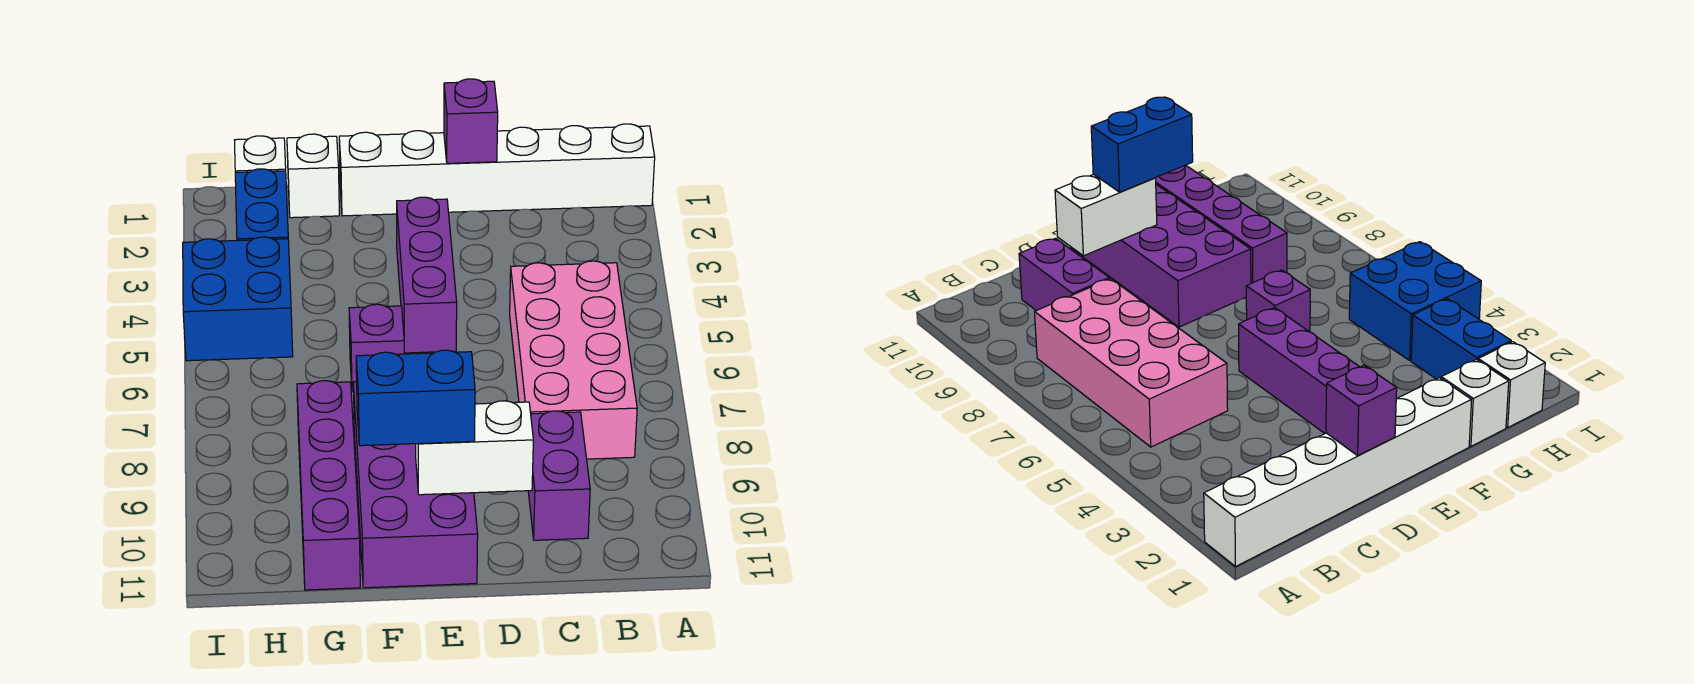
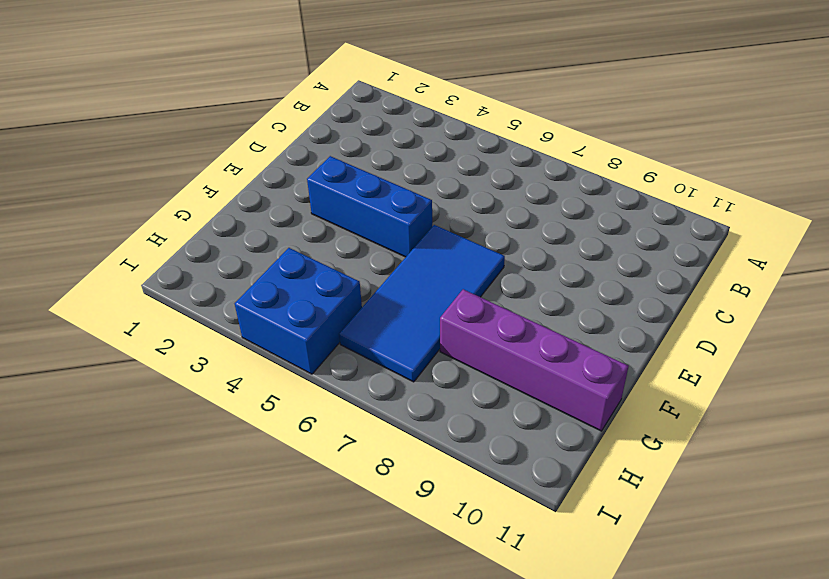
blue 1x3 brick [307,156,432,257] -> purple 1x3 brick [397,197,457,353]
blue 2x4 tile [339,225,505,382] -> purple 1x1 brick [349,304,404,392]
none -> white 1x6 brick [339,124,655,216]
none -> pink 2x4 brick [510,261,637,459]
none -> purple 1x2 brick [528,411,590,540]

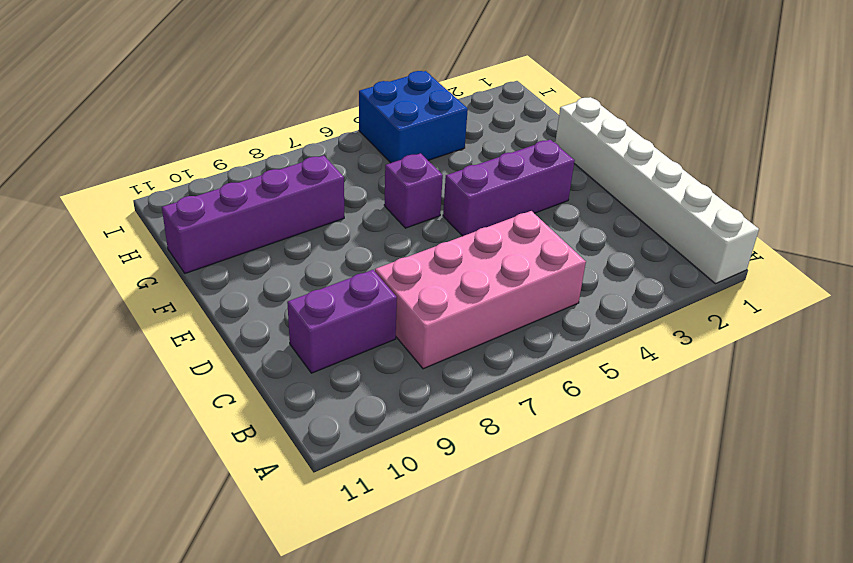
none -> purple 2x4 brick [353,382,478,588]
none -> white 1x1 brick [287,134,339,218]
none -> white 1x1 brick [235,136,286,173]

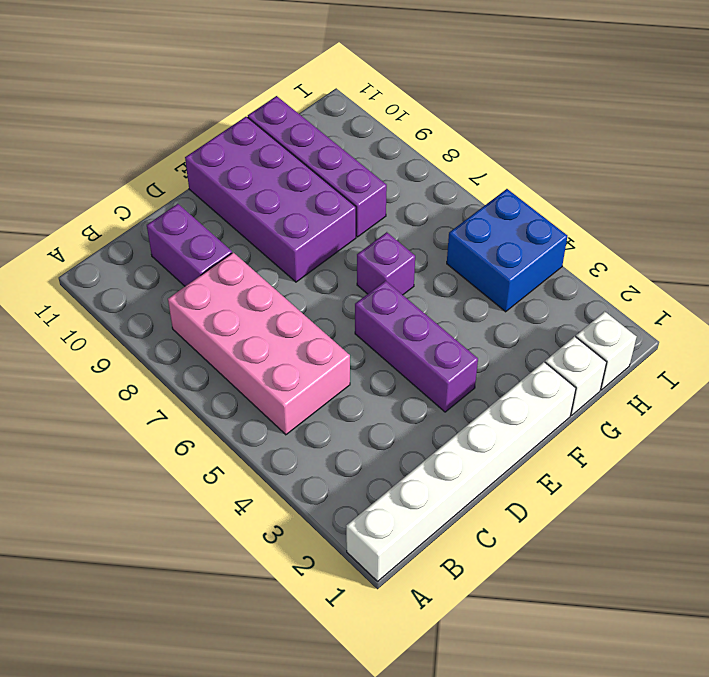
none -> blue 1x2 brick [235,169,288,241]
none -> purple 1x1 brick [444,79,498,163]
none -> white 1x2 brick [416,401,533,495]

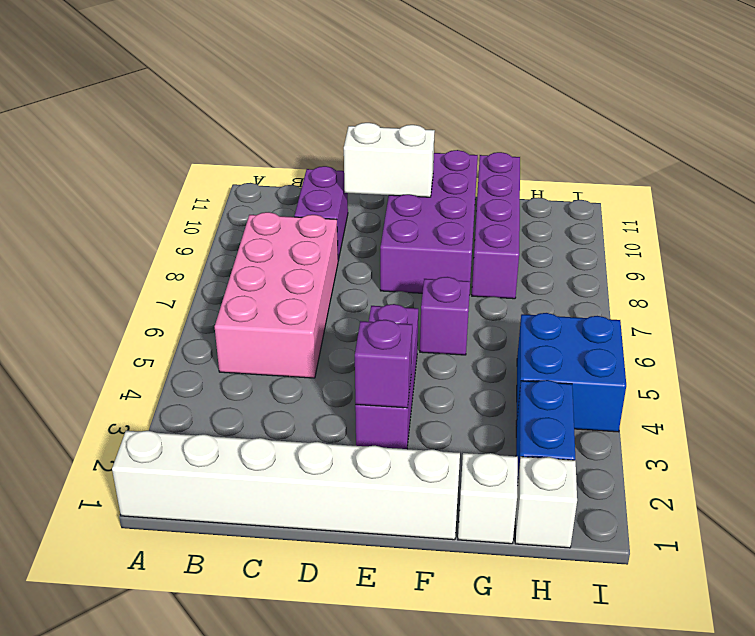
purple 1x1 brick [355,320,412,408] -> purple 1x1 brick moved to [444,79,498,163]
none -> blue 1x2 brick [356,350,475,446]

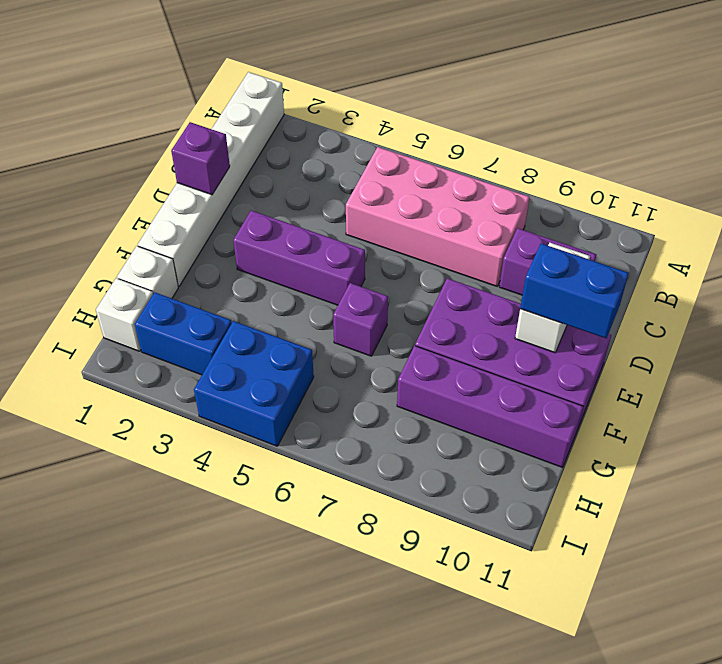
blue 1x2 brick [520,244,629,338] -> blue 1x2 brick turned to [356,350,475,446]

